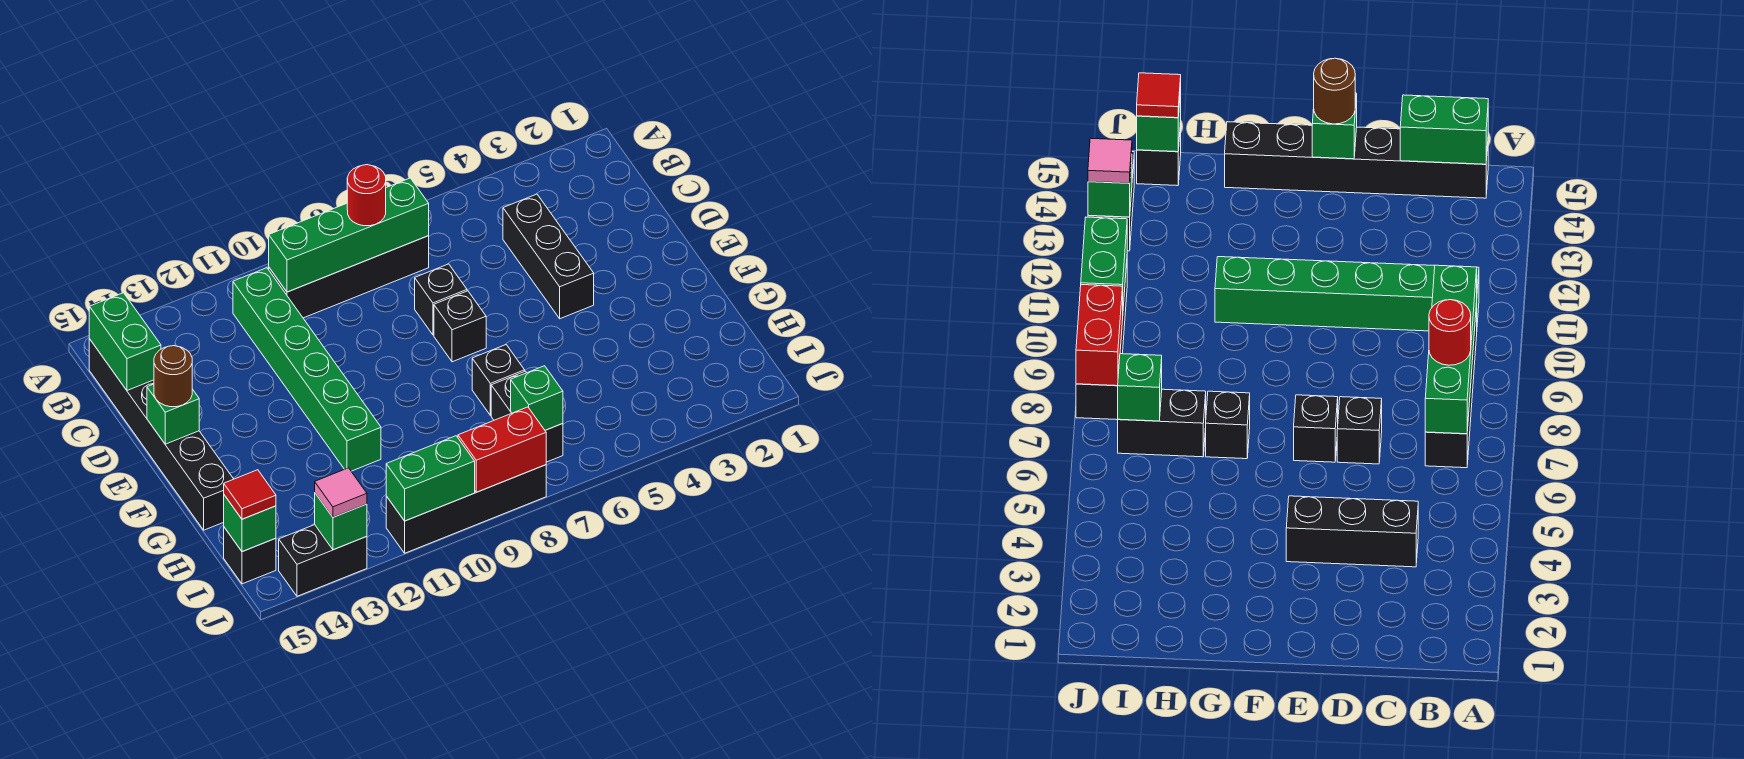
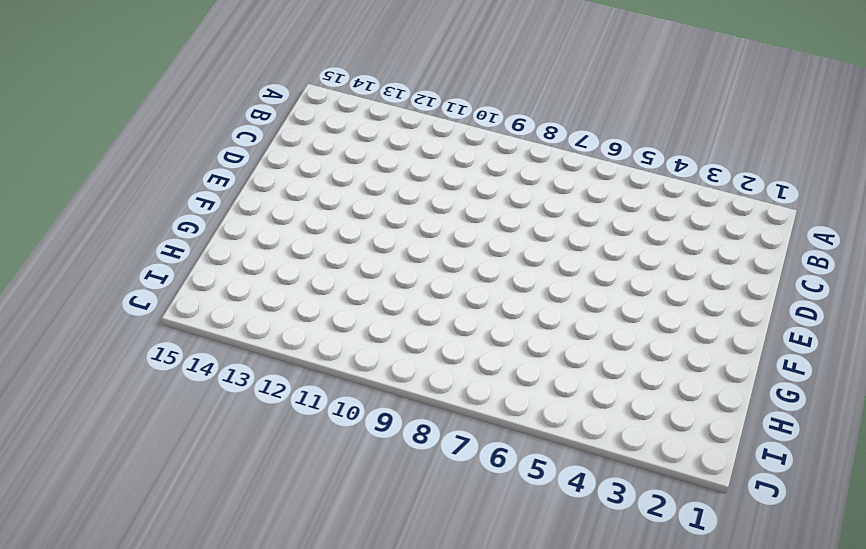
none -> black 1x4 brick [269,236,429,318]
none -> green 1x6 brick [233,268,381,471]
none -> black 1x6 brick [89,339,233,530]

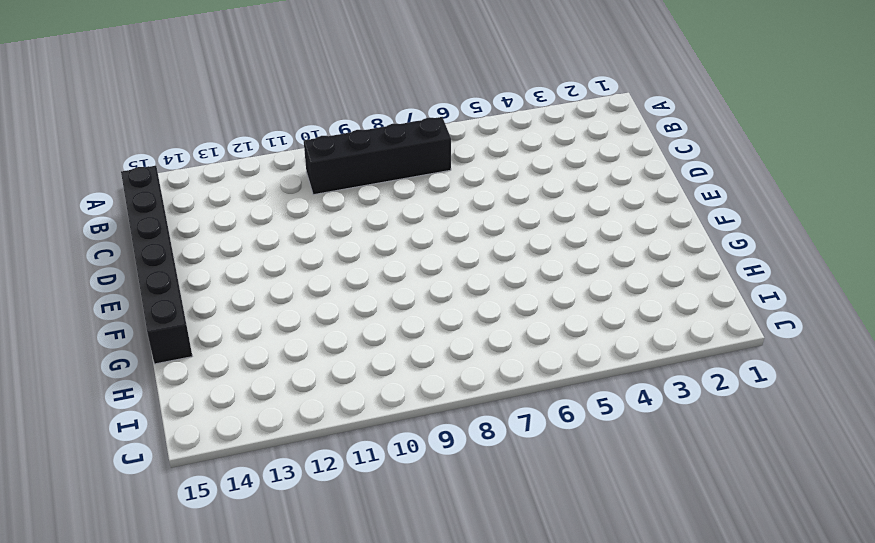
none -> green 1x6 brick [233,268,381,471]
none -> black 1x3 brick [503,194,594,319]
none -> black 1x1 brick [415,264,467,335]

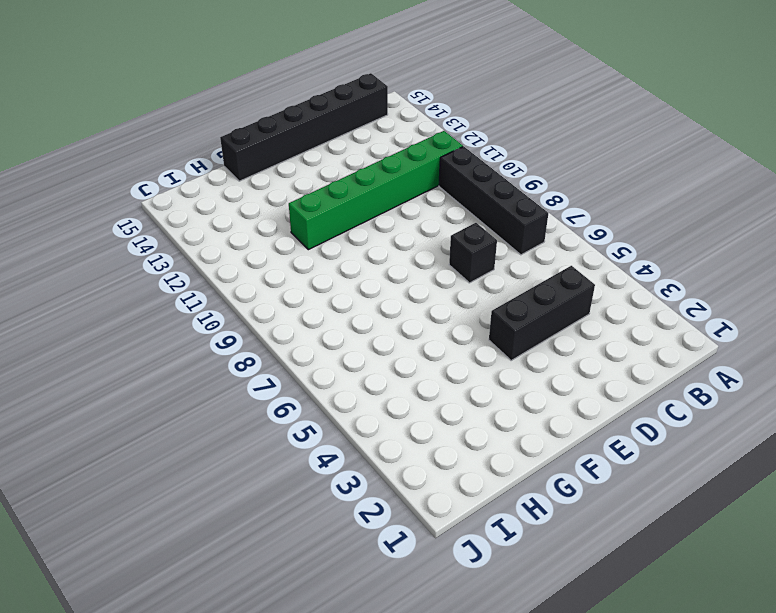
none -> black 1x1 brick [434,291,486,362]
none -> black 1x1 brick [472,345,525,415]
none -> black 1x2 brick [491,371,563,462]

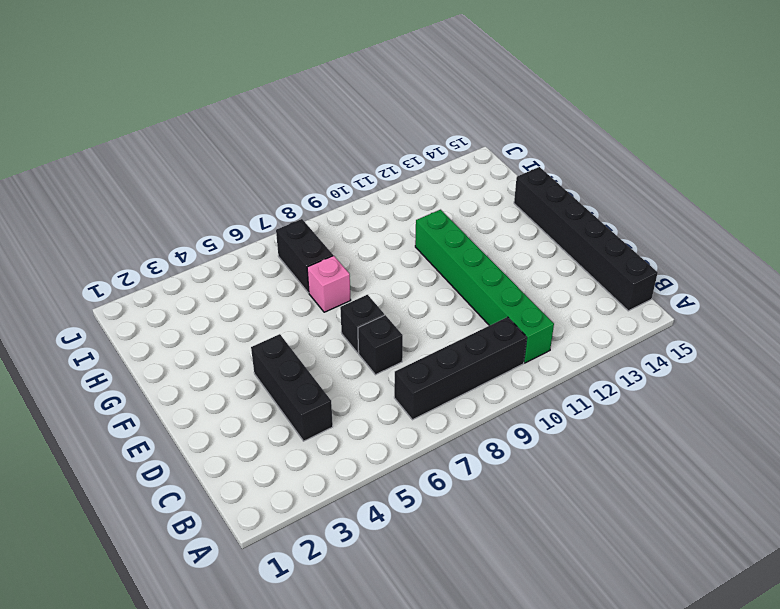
pink 1x1 brick [307,256,351,312] -> black 1x1 brick [472,345,525,415]
none -> black 1x1 brick [224,527,276,584]
none -> black 1x4 brick [386,465,546,553]
none -> black 1x2 brick [279,525,367,596]

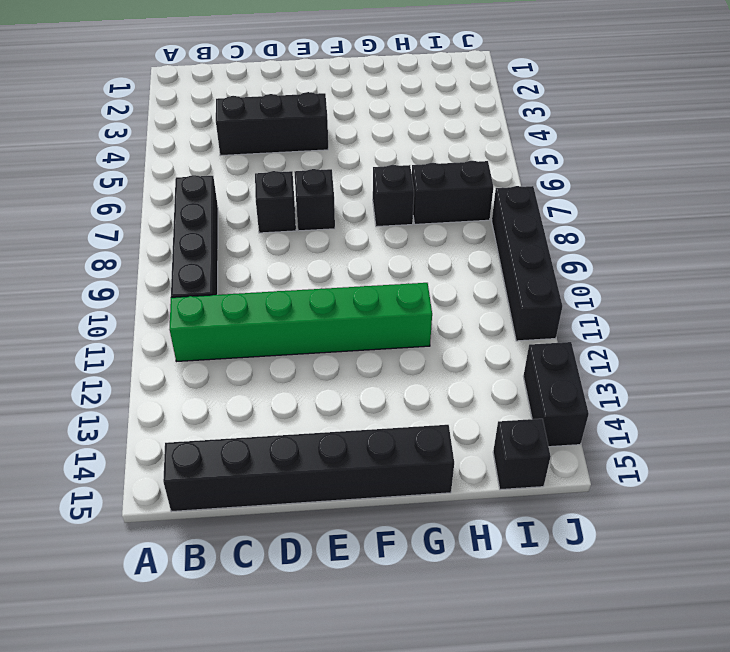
none -> green 1x4 brick [269,178,429,292]
none -> green 1x2 brick [89,293,161,390]
none -> green 1x1 brick [147,384,199,444]

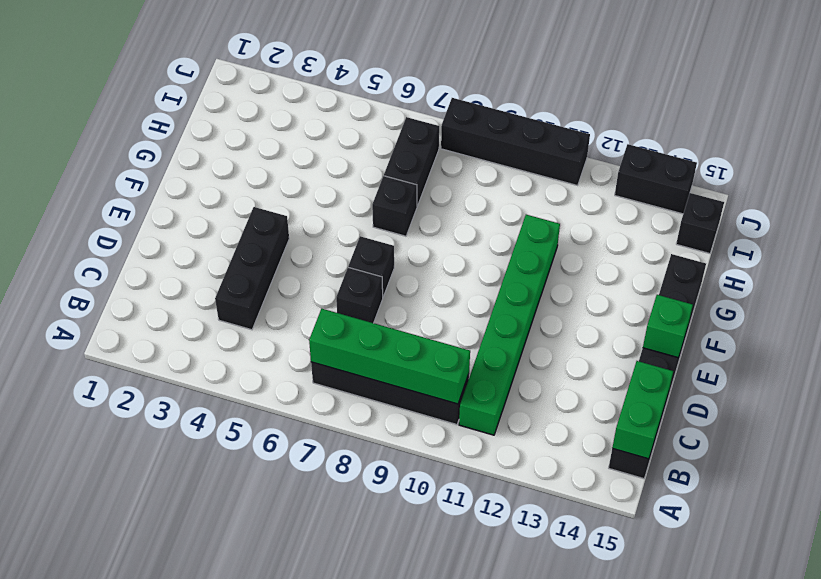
none -> green 1x1 brick [511,366,563,430]
none -> green 1x1 brick [224,495,276,552]
none -> red 1x2 brick [458,407,546,492]

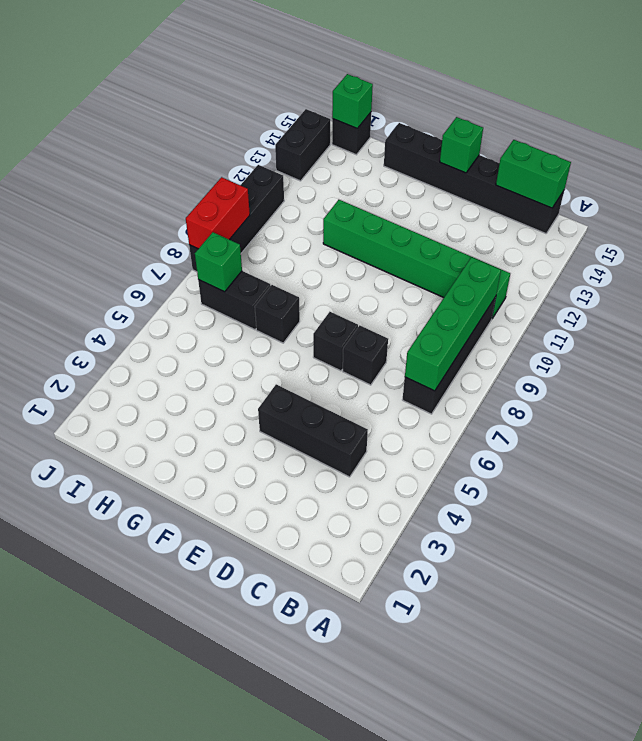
none -> green 1x2 brick [386,436,475,521]
none -> green 1x1 brick [315,493,367,550]
none -> red 1x1 round brick [347,165,386,226]

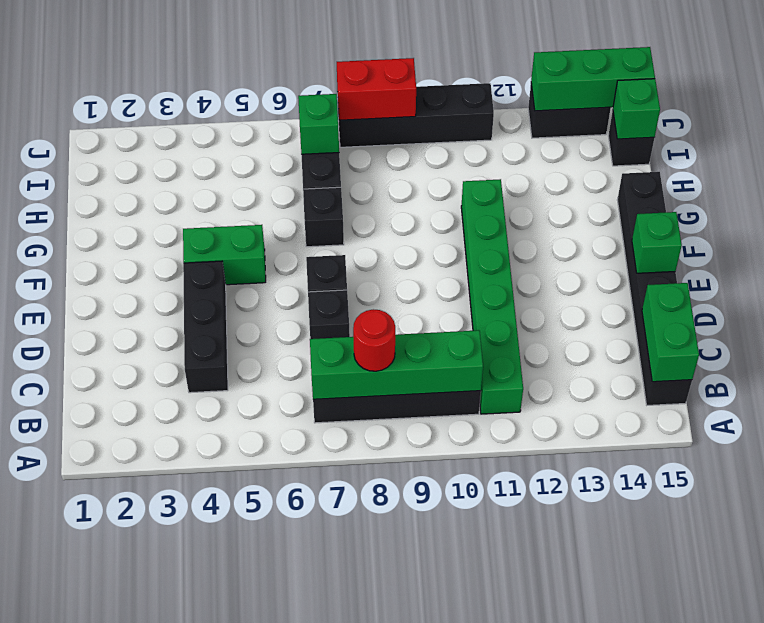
green 1x2 brick [183,225,266,285] -> green 1x2 brick moved to [386,436,475,521]
green 1x3 brick [531,47,655,111] -> green 1x1 brick [315,493,367,550]
none -> brown 1x1 round brick [154,346,192,407]
none -> red 1x1 tile [224,470,276,519]
none -> pink 1x1 tile [315,468,367,517]

